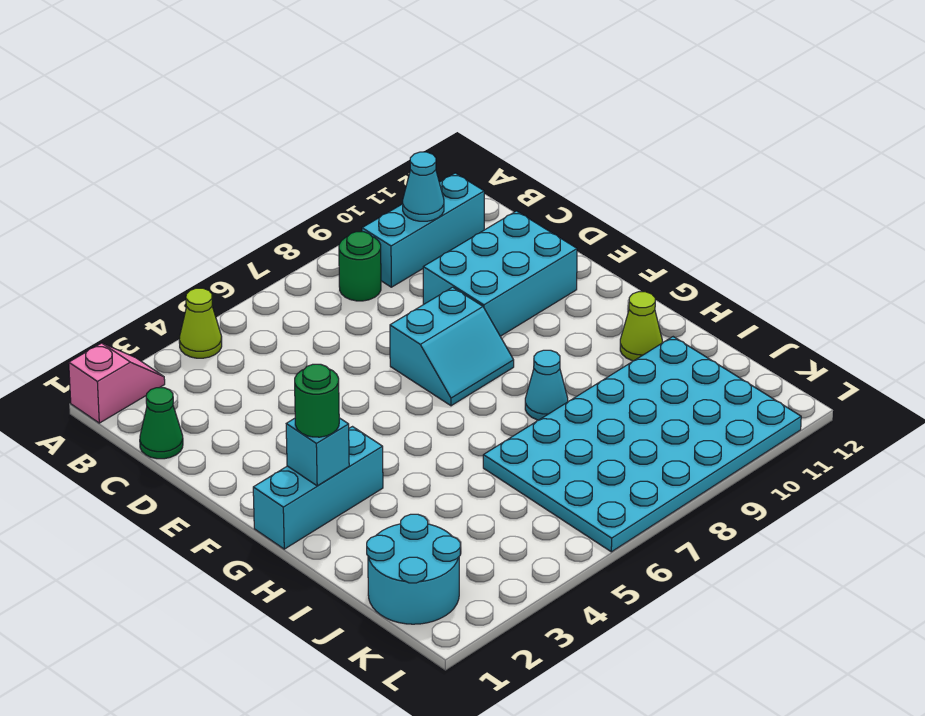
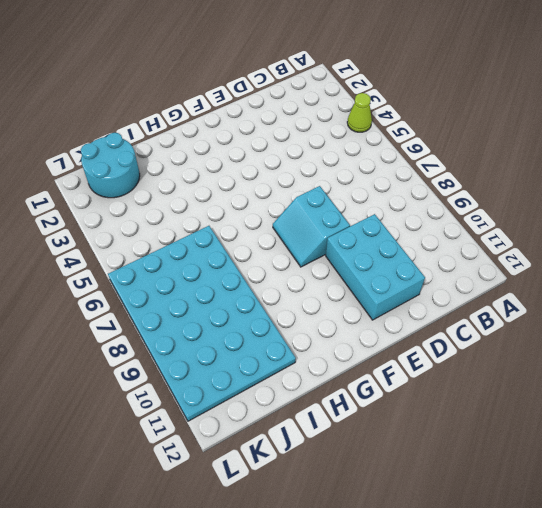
none -> pink 1x2 slope [69,343,165,423]
none -> green 1x1 round brick [339,232,381,301]
none -> cyan 1x3 brick [362,173,484,287]

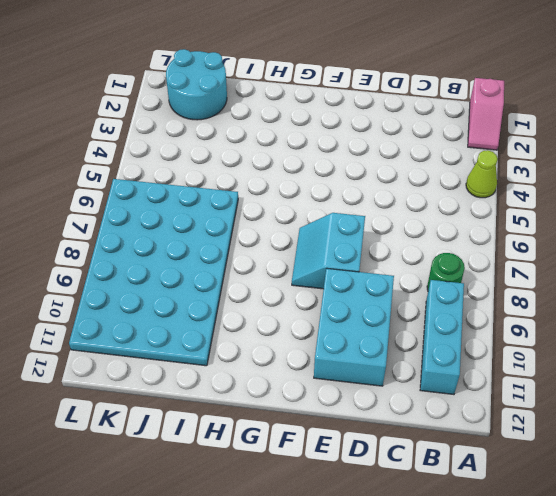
none -> green 1x1 cone [140,388,183,459]
none -> cyan 1x3 brick [253,427,383,549]
none -> cyan 1x1 cone [525,350,568,420]

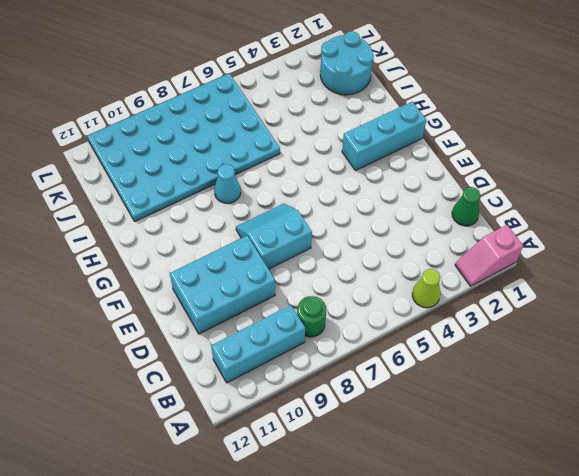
none -> lime 1x1 cone [620,292,662,361]
none -> cyan 1x1 cone [403,152,444,221]
none -> cyan 1x1 brick [286,418,349,486]

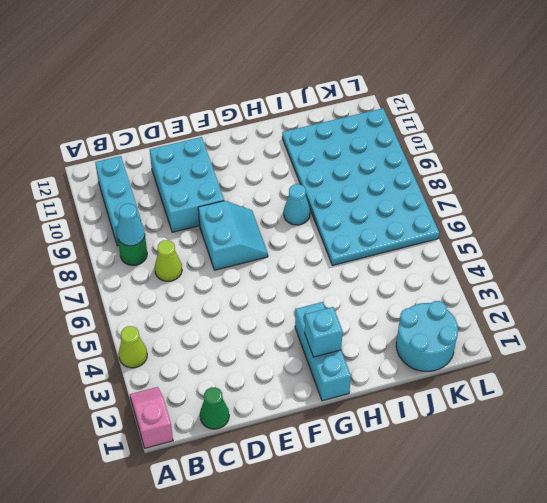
cyan 1x1 cone [117,204,145,246] -> cyan 1x1 cone moved to [403,152,444,221]
lime 1x1 cone [155,240,182,281] -> lime 1x1 cone moved to [620,292,662,361]
none -> green 1x1 round brick [295,364,339,437]

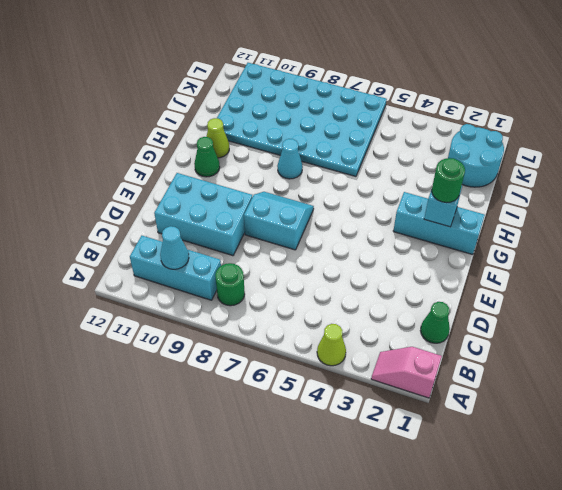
green 1x1 cone [194,137,220,177] -> none

